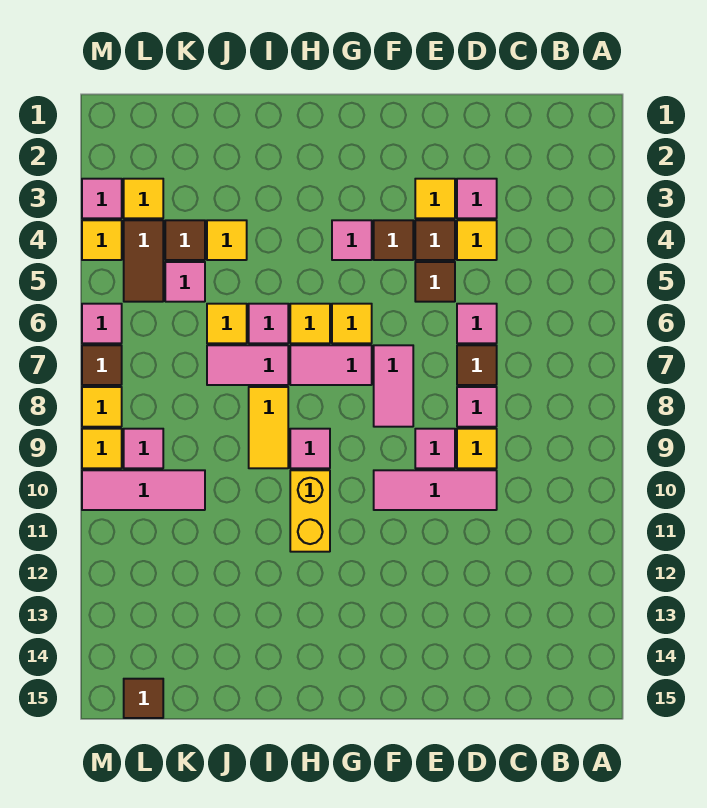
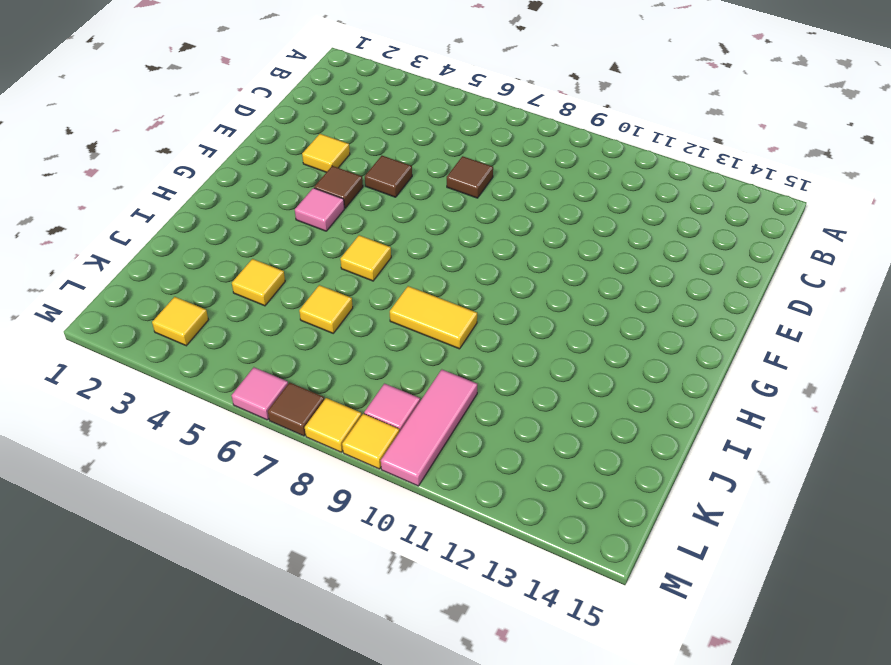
none -> pink 1x1 tile [457,179,497,218]
none -> yellow 1x1 tile [457,220,497,260]
none -> pink 1x1 tile [457,304,497,343]
none -> pink 1x1 tile [457,387,497,427]

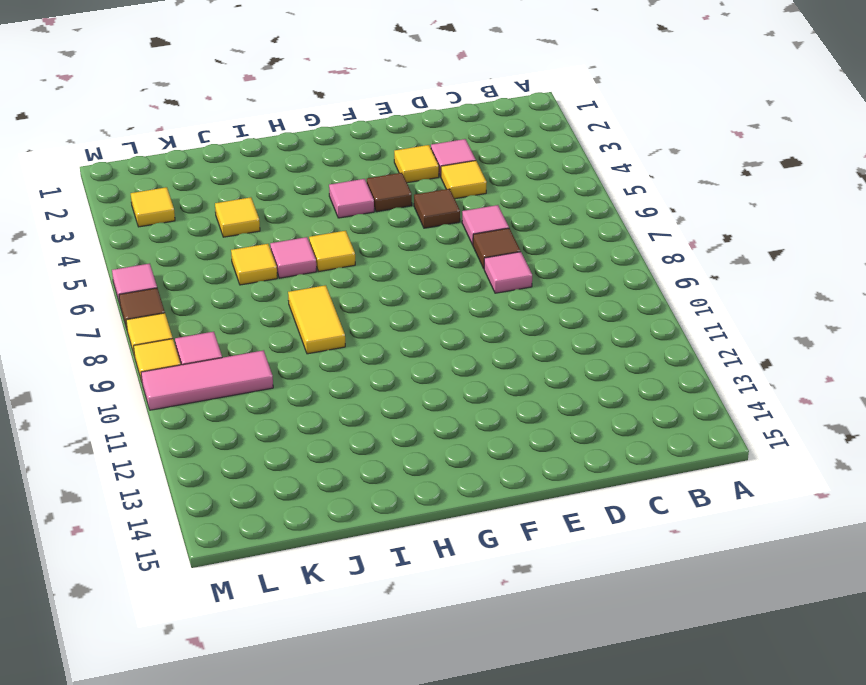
none -> yellow 1x1 tile [457,429,497,468]
none -> pink 1x3 tile [374,470,497,510]
none -> brown 1x1 tile [415,220,455,260]
none -> pink 1x1 tile [415,429,455,468]

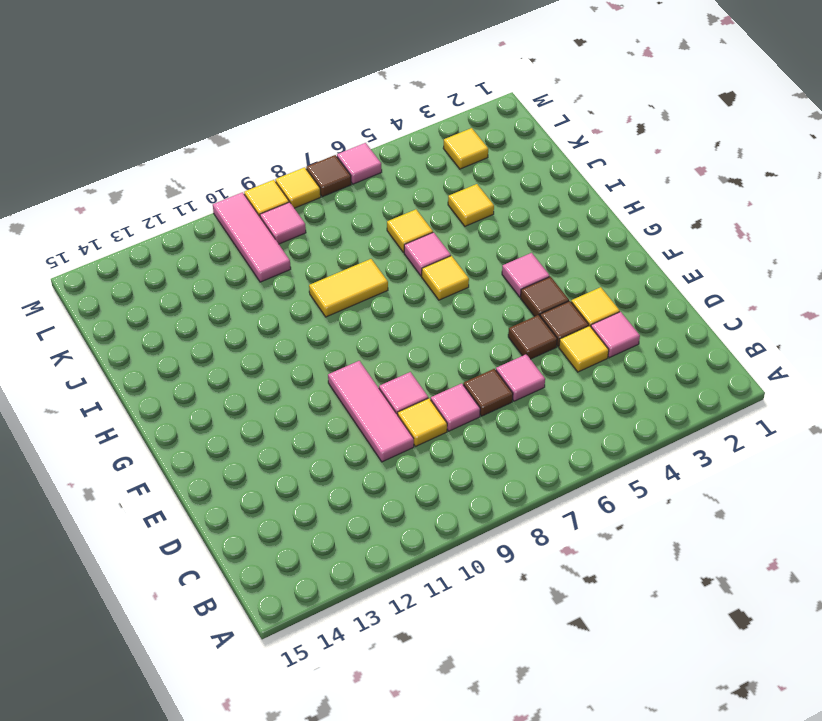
none -> pink 1x2 tile [374,345,413,427]
none -> yellow 1x1 tile [332,304,372,343]
none -> pink 1x2 tile [290,345,372,385]
none -> pink 1x1 tile [290,429,330,468]

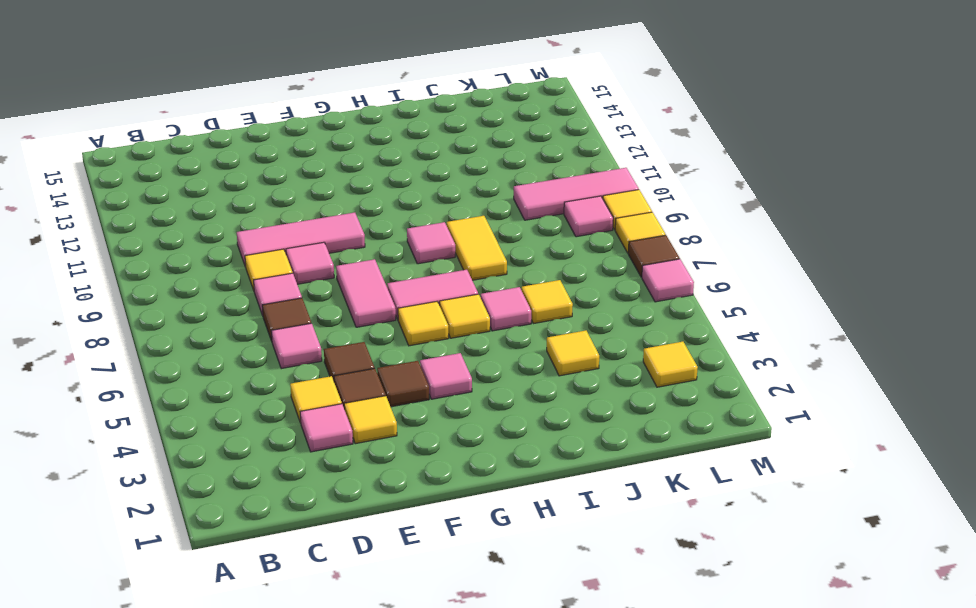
none -> yellow 1x2 brick [290,470,330,552]
none -> pink 1x2 tile [207,345,288,385]
none -> brown 1x1 tile [165,220,205,260]
none -> pink 1x1 tile [165,262,205,302]

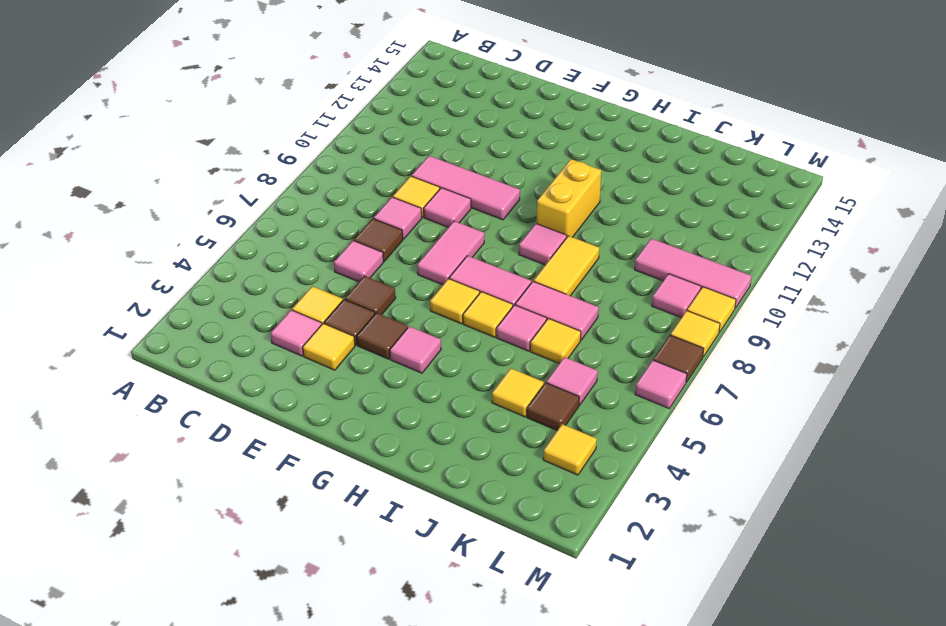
none -> brown 1x2 tile [124,220,163,302]
none -> brown 1x1 tile [124,679,163,718]
none -> pink 1x1 tile [82,179,122,218]
none -> yellow 1x1 tile [82,220,122,260]

